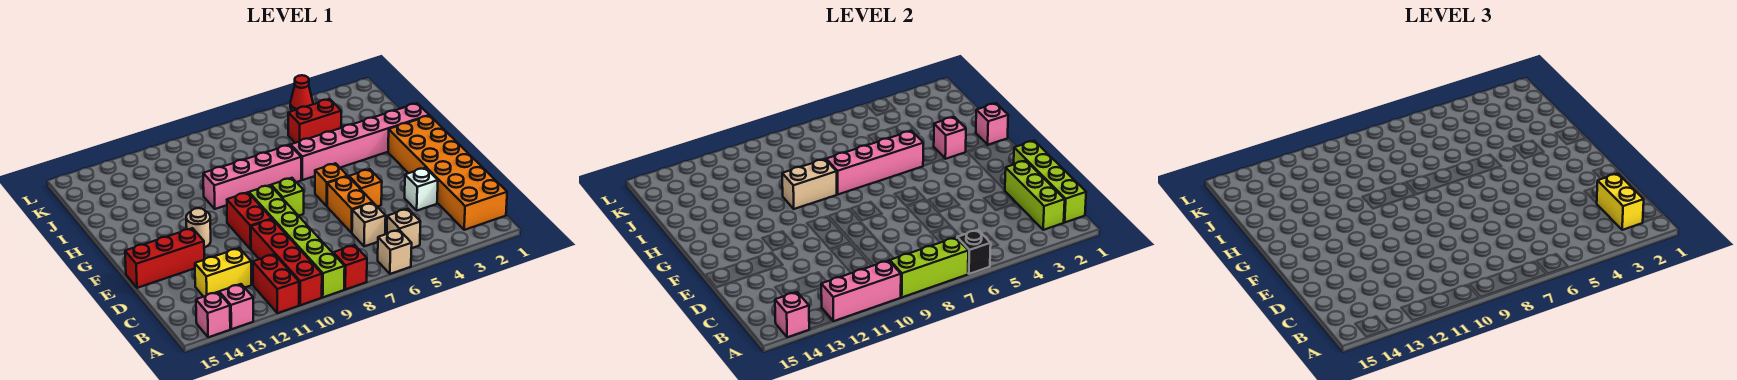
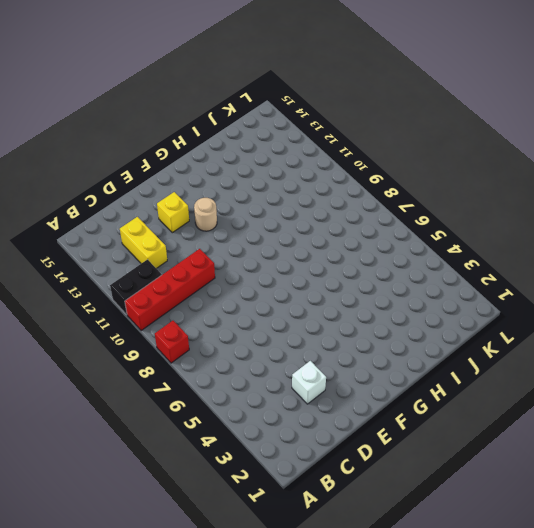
black 1x2 brick [110,260,162,314] -> red 1x2 brick [253,254,299,313]
yellow 1x1 brick [157,192,189,233] -> red 1x3 brick [125,228,204,288]
none -> tan 1x1 brick [378,230,412,274]
none -> lime 1x6 brick [249,185,345,297]
none -> pink 1x1 brick [219,284,253,329]
none -> pink 1x1 brick [196,292,230,337]

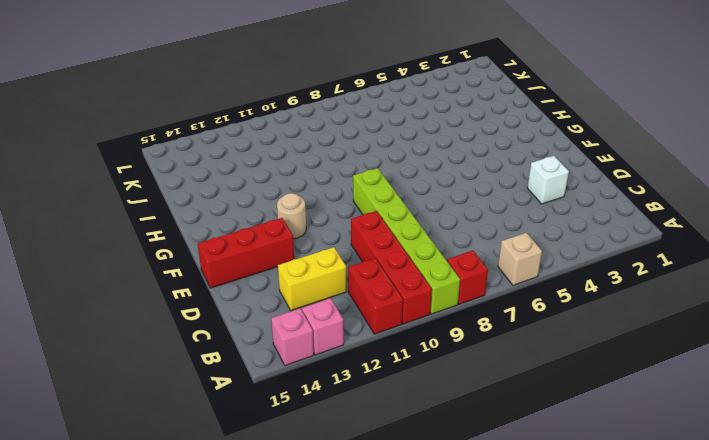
none -> orange 2x6 brick [388,115,507,230]
none -> tan 1x1 brick [387,209,420,248]
none -> tan 1x1 brick [352,203,386,246]
none -> orange 1x2 brick [327,176,373,233]

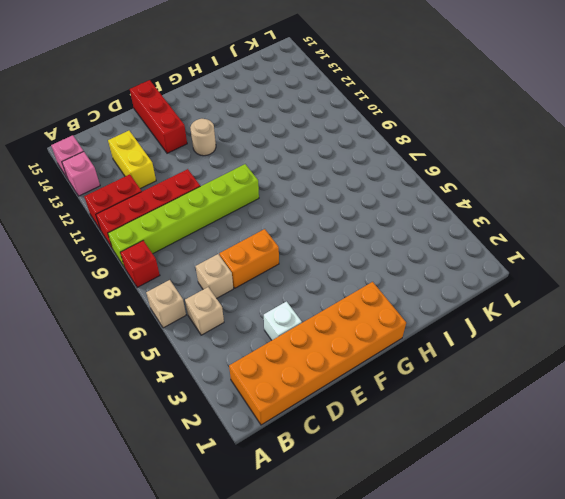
none -> orange 1x1 brick [349,169,382,207]
none -> red 1x2 brick [227,192,271,249]
none -> orange 1x1 brick [315,163,347,206]
none -> lime 1x1 brick [271,178,304,216]

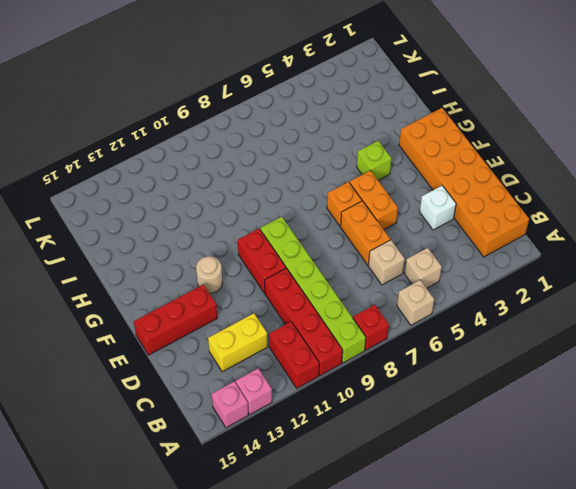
orange 1x2 brick [350,170,398,230] -> orange 1x1 brick [349,169,382,207]
lime 1x1 brick [357,141,392,180] -> lime 1x1 brick moved to [271,178,304,216]
none -> pink 1x6 brick [290,103,429,180]
none -> pink 1x4 brick [203,145,301,209]
none -> red 1x2 brick [288,99,341,143]
none -> red 1x1 cone [290,75,313,111]

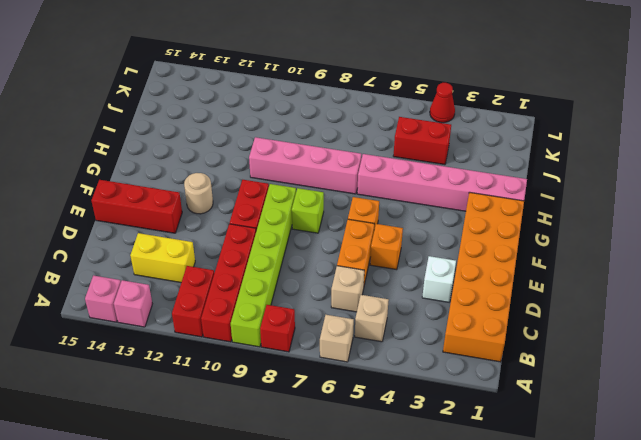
none -> black 1x1 brick [957,230,991,274]
none -> lime 1x3 brick [890,237,968,297]
none -> pink 1x3 brick [821,260,901,321]
none -> pink 1x1 brick [775,292,809,337]

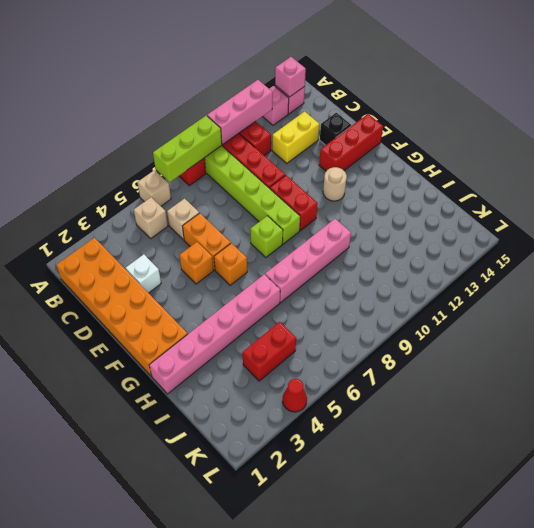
black 1x1 brick [320,113,351,145] -> black 1x1 brick moved to [957,230,991,274]
none -> lime 1x4 brick [1014,141,1086,222]
none -> lime 1x3 brick [1005,161,1065,230]
none -> pink 1x1 brick [976,103,1008,145]
none -> pink 1x1 brick [934,117,966,159]

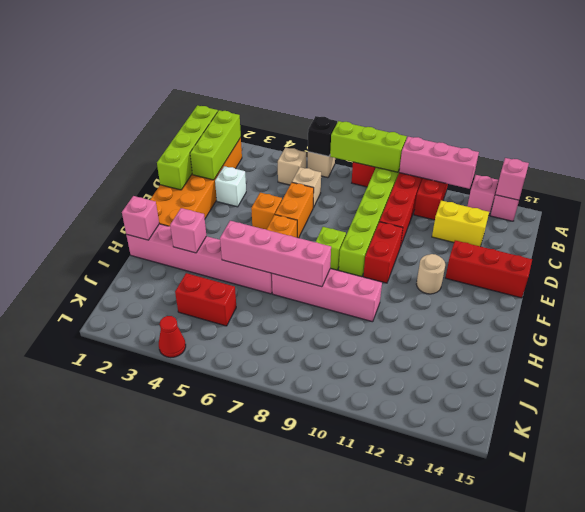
none -> tan 1x2 brick [782,159,837,209]
none -> yellow 1x2 brick [1597,174,1644,230]

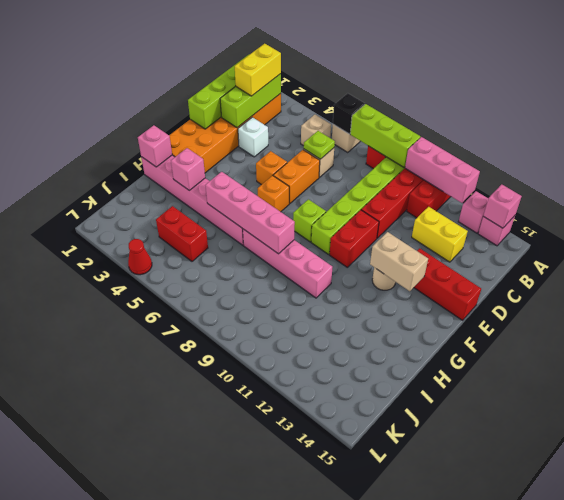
lime 1x1 plate [304,131,335,159] -> none
tan 1x2 brick [370,232,428,291] -> tan 1x2 brick moved to [782,159,837,209]

